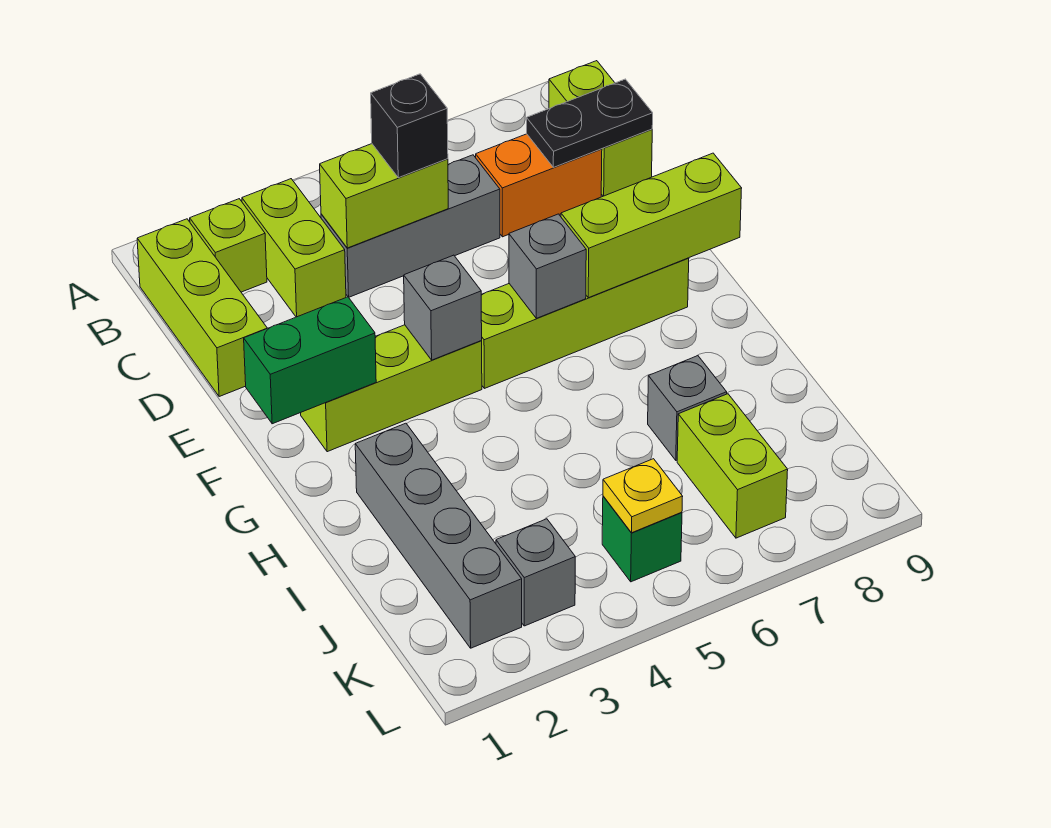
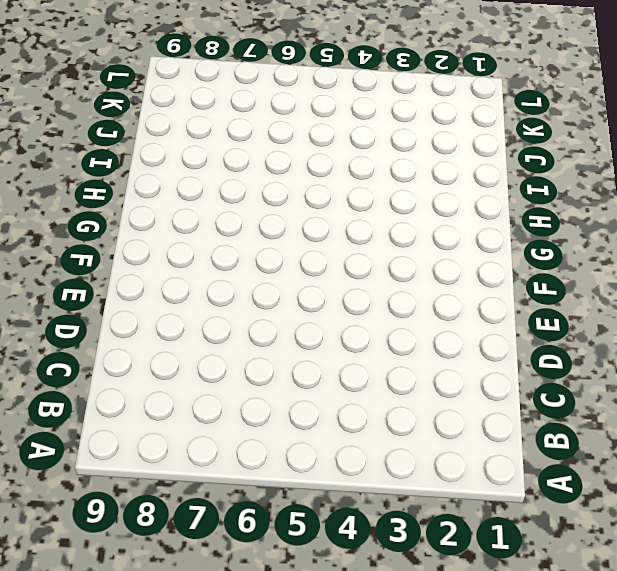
none -> lime 1x3 brick [137,219,267,397]
none -> lime 1x1 brick [190,199,267,292]
none -> lime 1x2 brick [242,179,346,317]

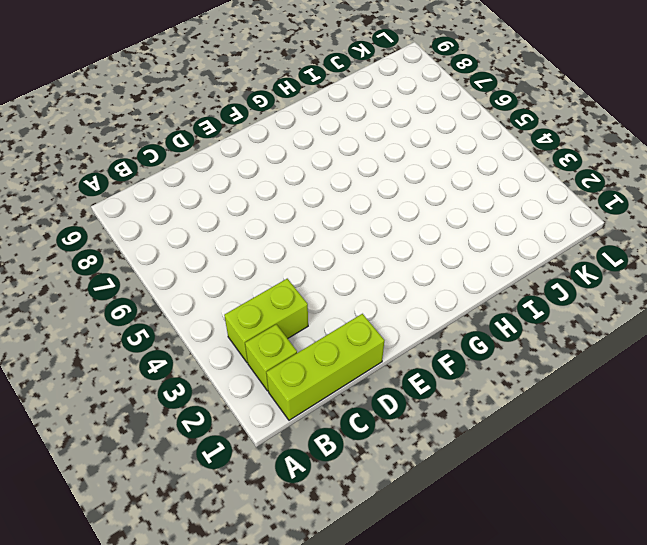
none -> lime 1x2 brick [549,61,652,196]
none -> grey 1x3 brick [321,155,500,297]
none -> orange 1x2 brick [476,134,602,237]

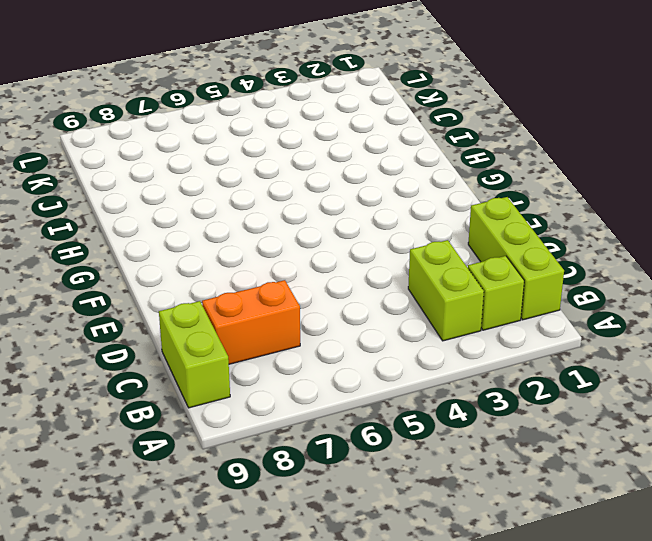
none -> grey 1x3 brick [321,155,500,297]
none -> lime 1x3 brick [301,325,482,452]
none -> lime 1x4 brick [481,258,689,388]

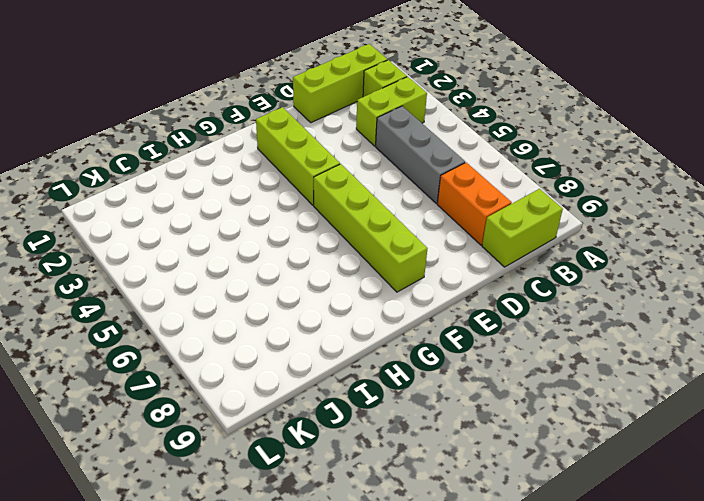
none -> grey 1x4 brick [355,423,522,648]
none -> grey 1x1 brick [648,356,727,460]
none -> lime 1x2 brick [677,394,788,538]

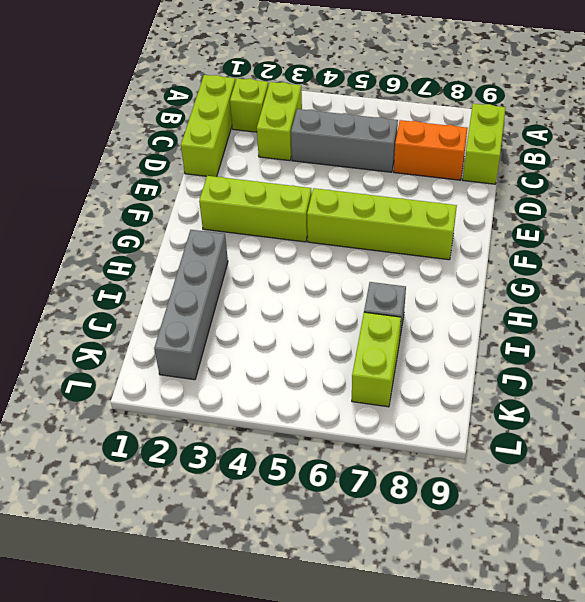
none -> grey 1x1 brick [496,519,575,626]
none -> green 1x1 brick [602,496,682,582]
none -> lime 1x2 brick [320,144,448,248]

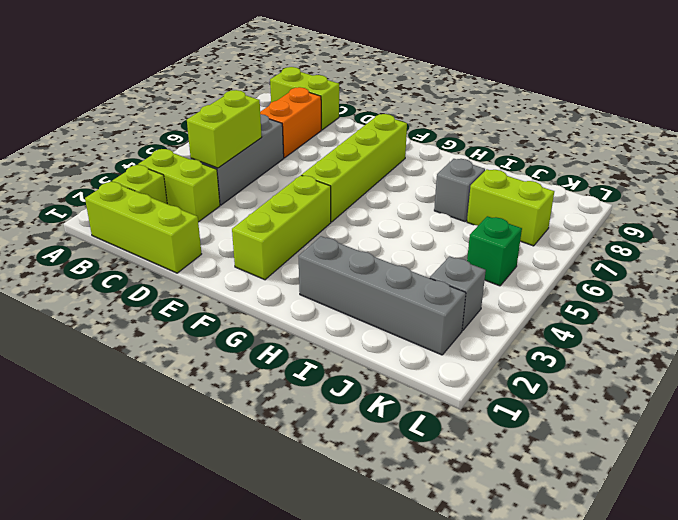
none -> black 1x2 plate [527,79,653,167]
none -> green 1x2 brick [244,297,376,424]
none -> grey 1x1 brick [404,255,482,360]

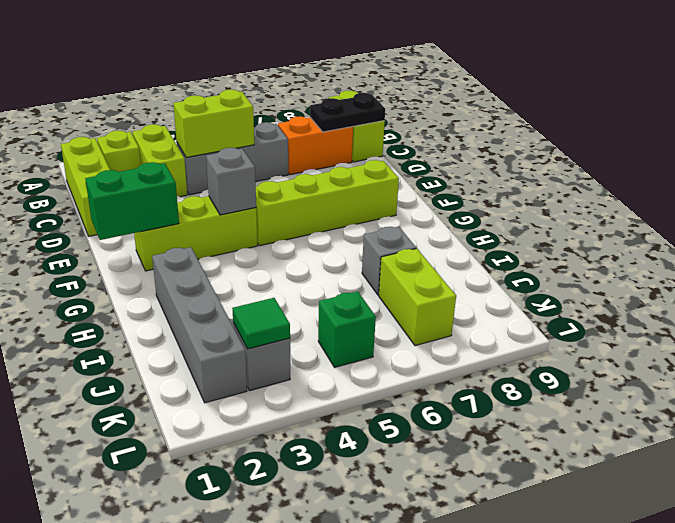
green 1x1 tile [232,298,290,349] -> none
none -> grey 1x1 brick [509,214,586,318]
none -> lime 1x3 brick [561,153,742,298]
none -> yellow 1x1 plate [603,459,683,533]

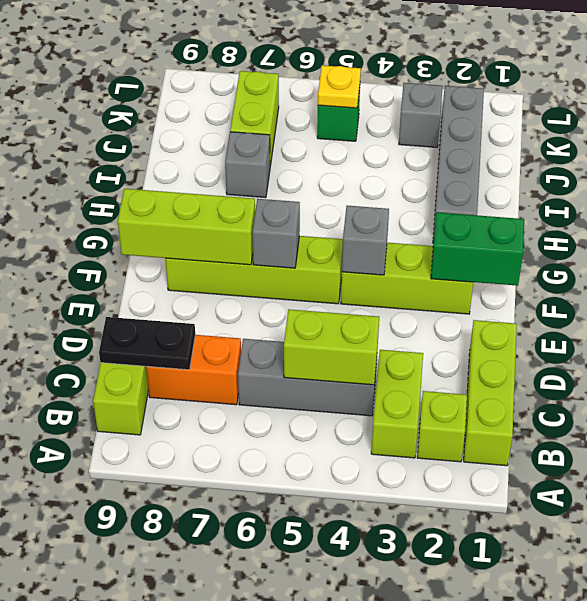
none -> black 1x1 brick [371,74,448,178]

